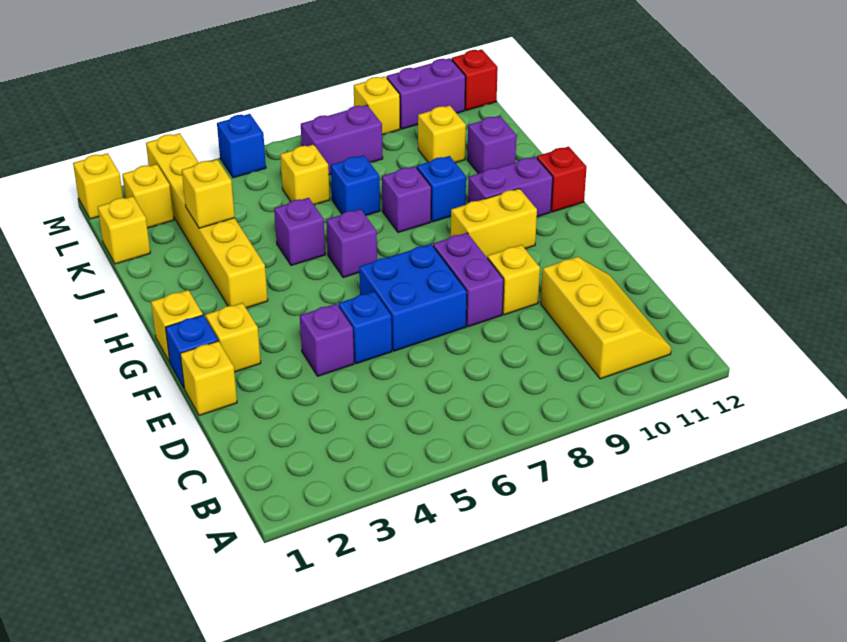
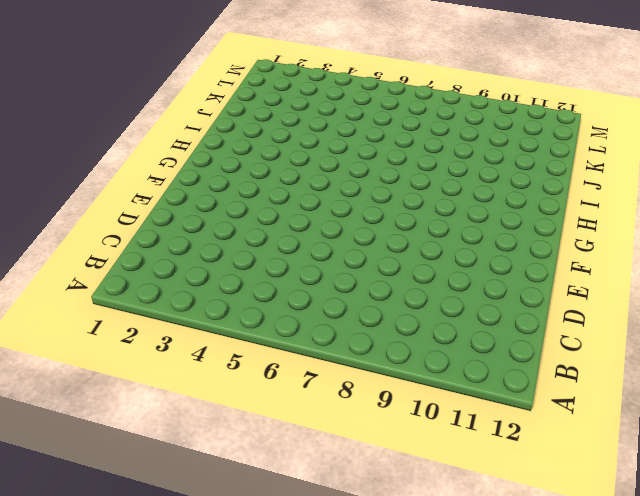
none -> yellow 2x3 slope [541,257,671,379]
none -> yellow 1x1 brick [180,341,237,415]
none -> purple 1x1 brick [300,304,354,376]
none -> blue 1x1 brick [338,292,392,364]

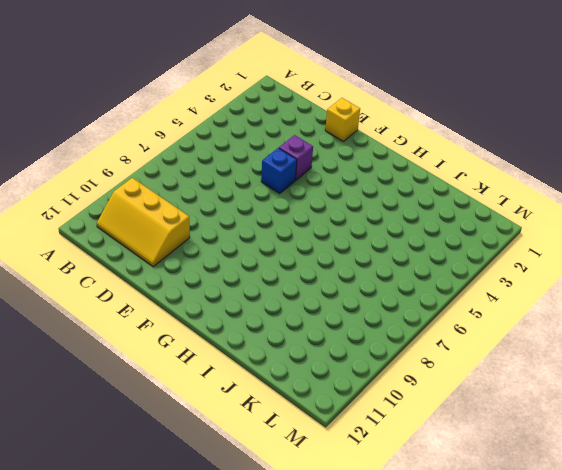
none -> blue 2x2 brick [359,244,467,351]
none -> purple 1x2 brick [433,233,504,327]
none -> yellow 1x1 brick [487,245,540,315]
none -> blue 1x1 brick [166,315,218,388]

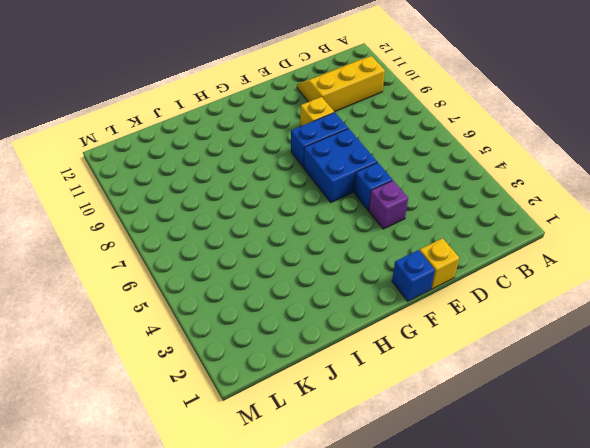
blue 1x2 brick [291,112,348,168] -> purple 1x2 brick [433,233,504,327]
none -> yellow 1x1 brick [205,303,261,372]
none -> yellow 1x1 brick [151,290,203,362]
none -> yellow 1x2 brick [451,189,537,257]
none -> yellow 1x6 brick [146,133,268,308]

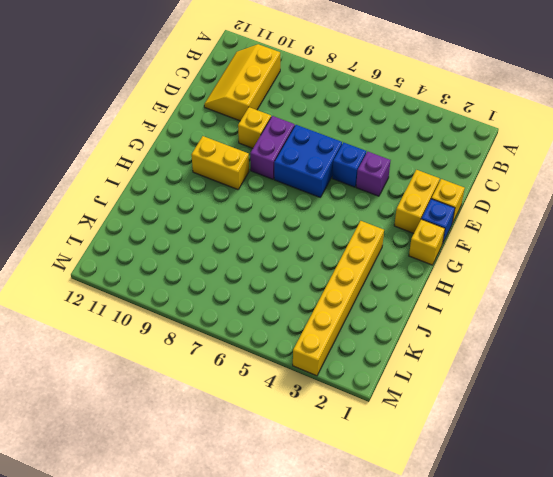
yellow 1x2 brick [394,170,440,233] -> yellow 1x1 brick [205,303,261,372]
none -> purple 1x1 brick [326,209,377,278]
none -> purple 1x2 brick [468,157,553,217]
none -> red 1x1 brick [537,147,587,212]
none -> purple 1x1 brick [274,198,325,265]

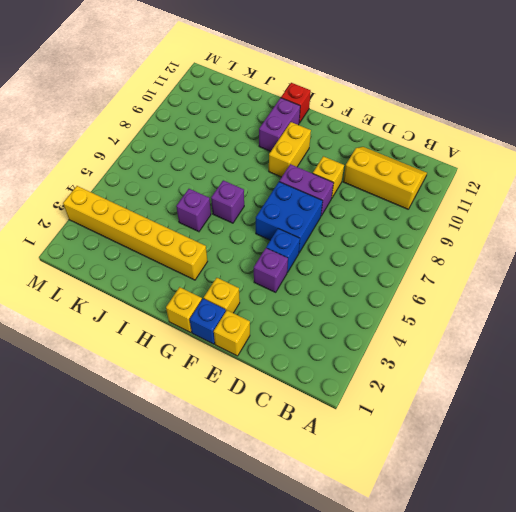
none -> purple 1x1 brick [382,166,431,233]
none -> blue 1x1 brick [417,156,466,222]
none -> blue 1x1 brick [331,155,380,215]
none -> purple 1x1 brick [467,116,516,174]

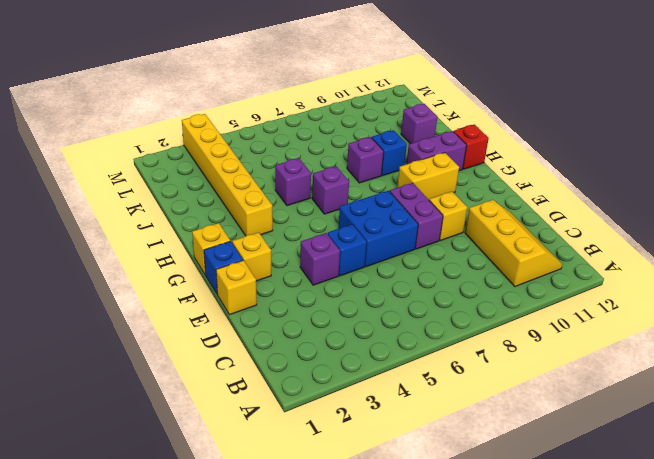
none -> blue 1x1 brick [331,155,380,215]
none -> yellow 1x1 brick [98,196,150,264]
none -> yellow 1x1 brick [280,145,330,205]
none -> yellow 1x1 brick [418,105,466,163]

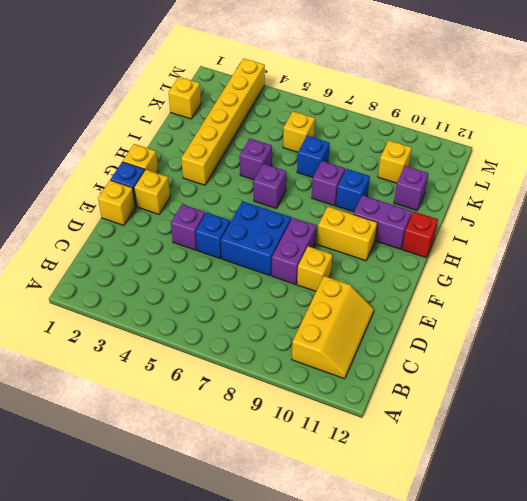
none -> yellow 1x1 brick [122,164,174,228]
none -> purple 1x2 brick [301,105,383,175]
none -> yellow 1x1 brick [73,153,123,219]
none -> blue 1x1 brick [217,114,266,178]

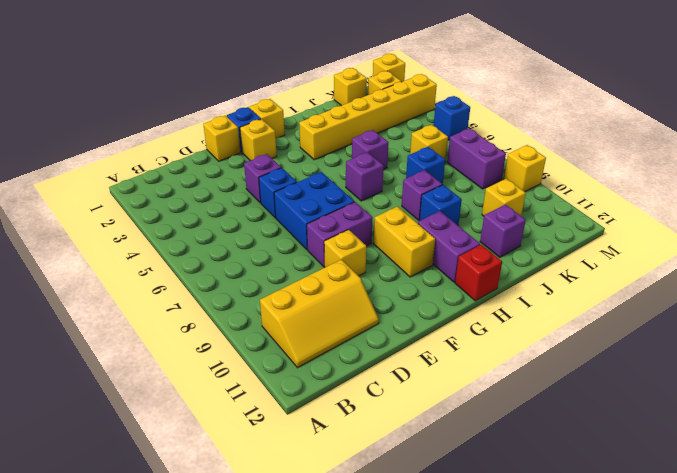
none -> purple 1x2 brick [387,58,465,129]
none -> red 1x1 brick [452,49,498,110]
none -> yellow 1x1 brick [182,160,235,228]

